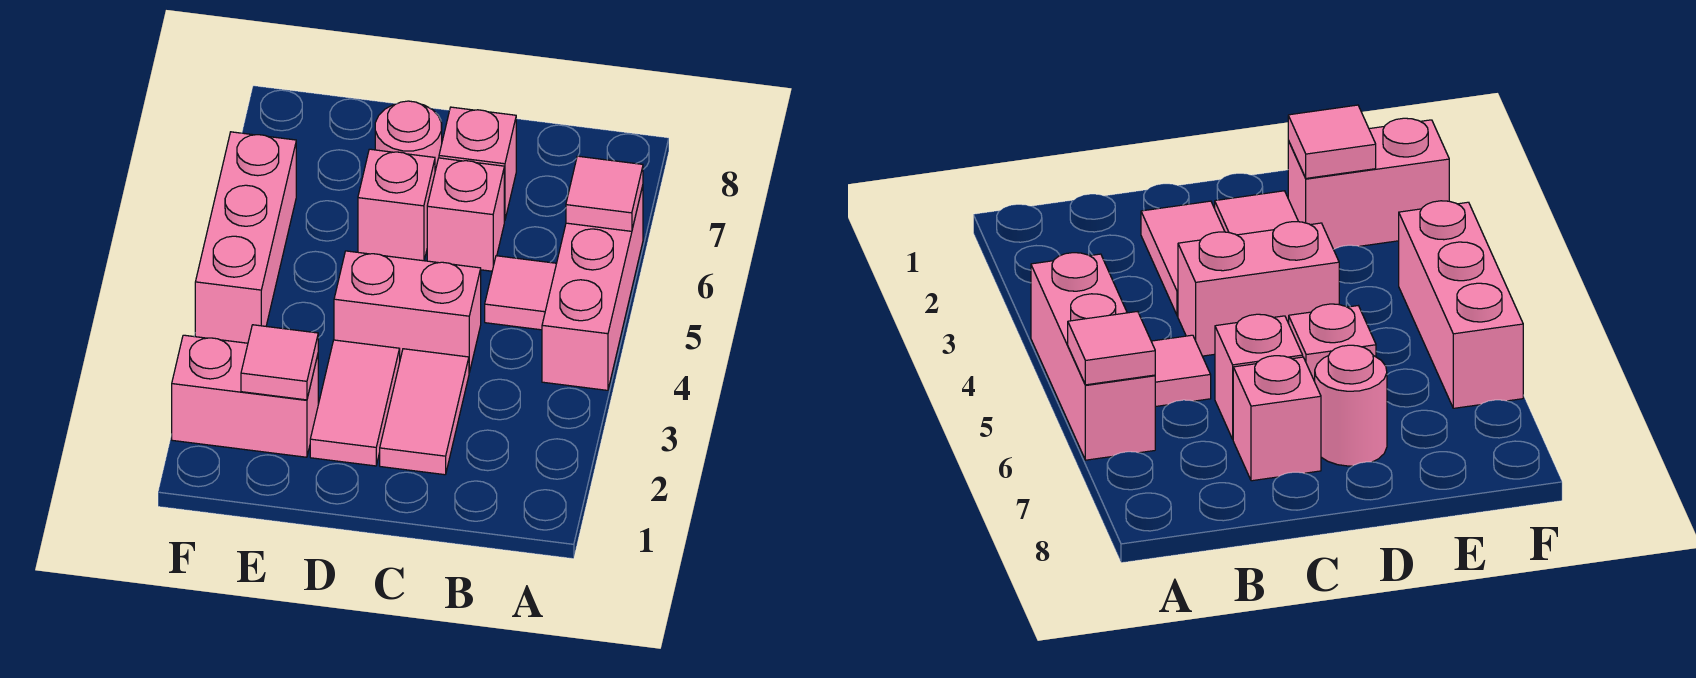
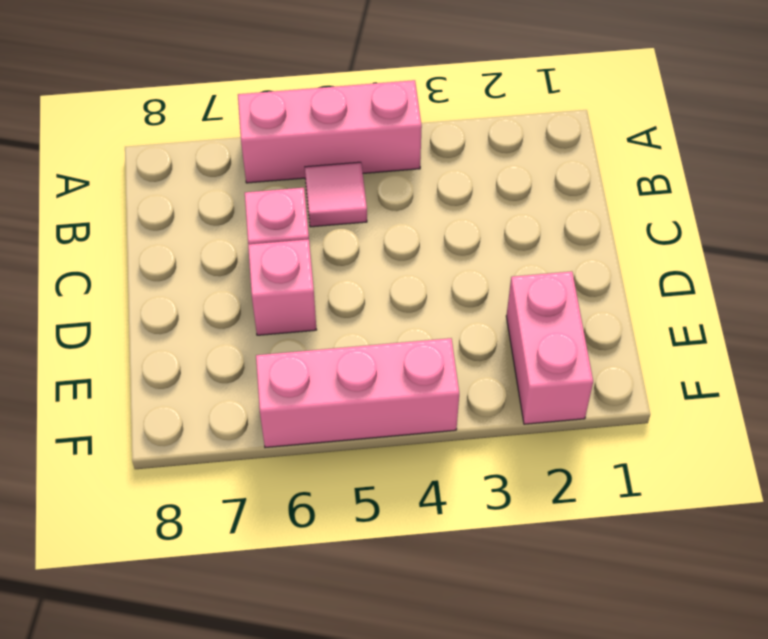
none -> pink 1x2 tile [380,349,469,475]
none -> pink 1x2 brick [334,251,481,372]
none -> pink 1x1 brick [439,107,516,221]

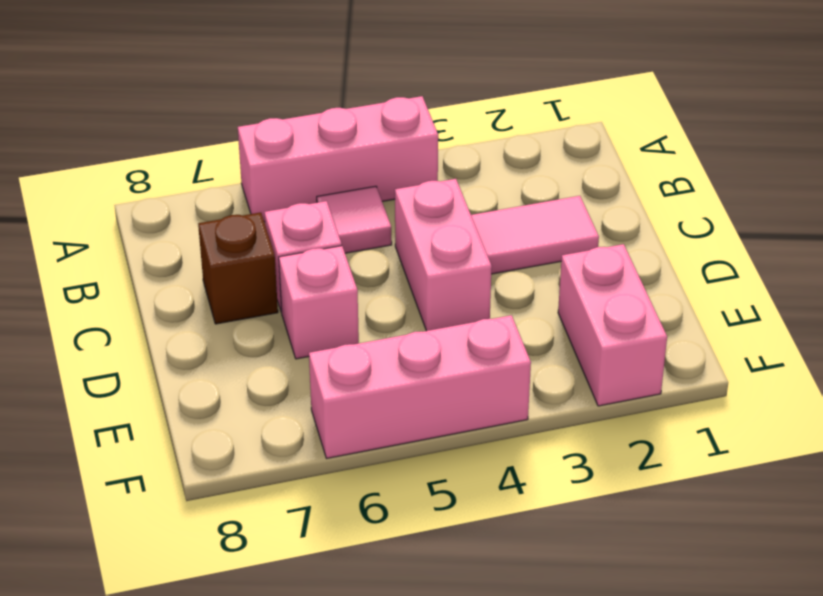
brown 1x1 brick [198,212,278,324] -> pink 1x1 brick [439,107,516,221]
none -> pink 1x2 tile [310,340,400,466]
none -> pink 1x1 round brick [375,101,442,171]
none -> pink 1x1 tile [566,156,643,231]

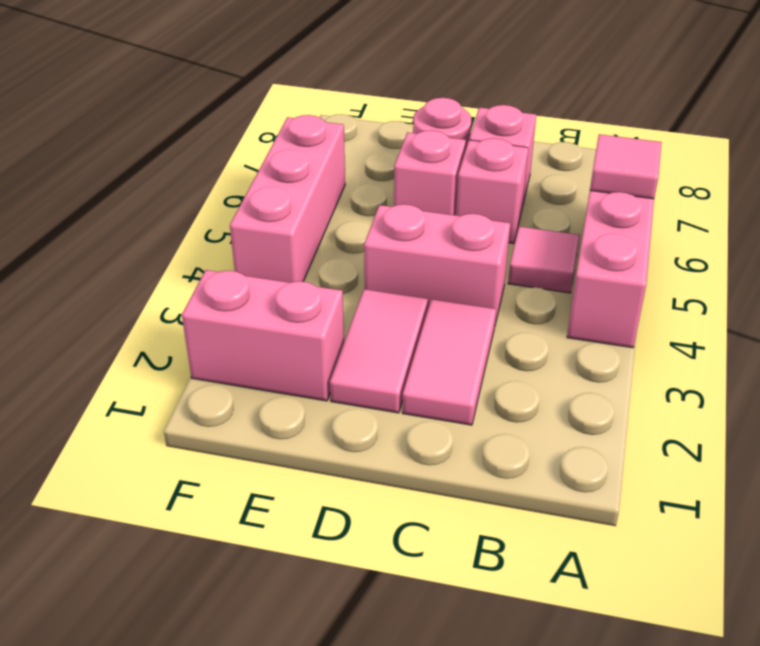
none -> pink 1x1 tile [241,325,318,400]

